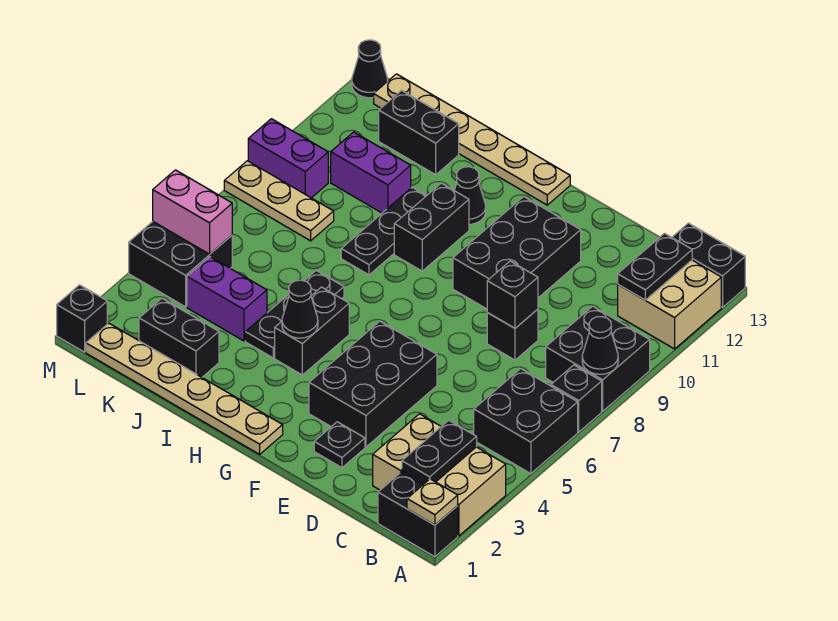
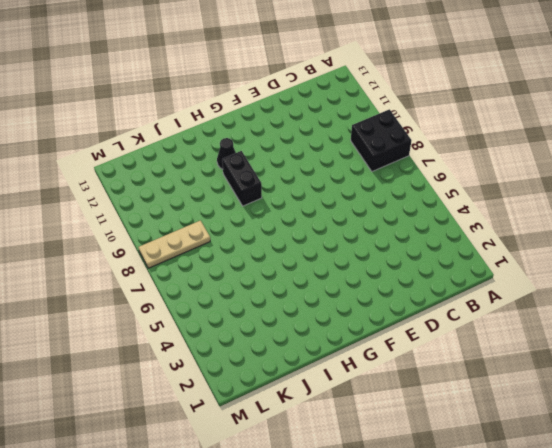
none -> black 1x2 brick [378,473,458,557]
none -> tan 2x3 brick [373,414,506,536]
none -> black 2x2 brick [474,369,578,474]
none -> black 1x1 brick [551,365,602,432]

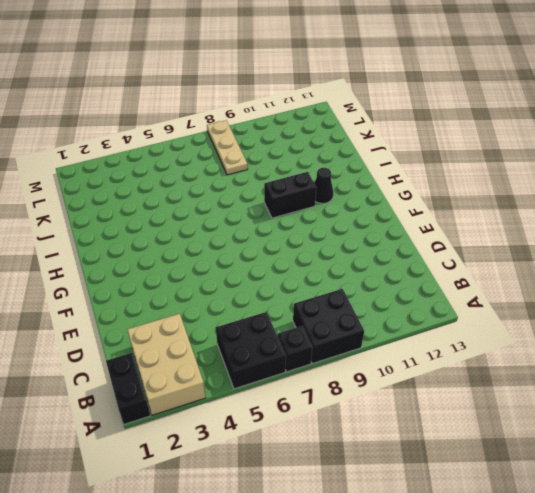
none -> tan 2x2 brick [618,260,721,349]
none -> black 1x2 brick [672,223,745,307]
none -> black 1x1 brick [487,309,538,360]
none -> black 1x1 plate [314,422,365,468]

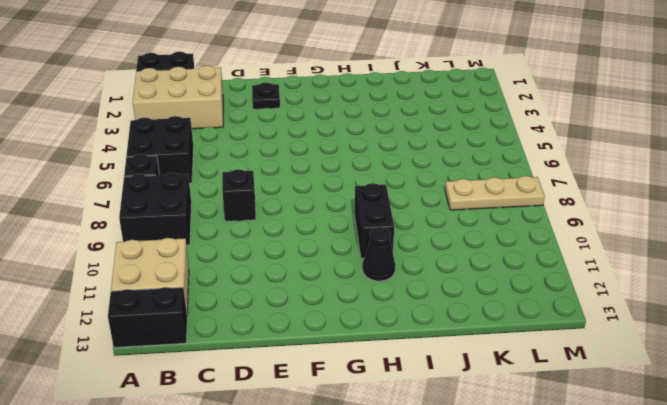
none -> black 2x3 brick [309,321,437,447]
none -> black 2x3 brick [453,197,581,309]
none -> tan 1x6 plate [86,323,283,454]
none -> tan 1x6 plate [374,74,570,205]

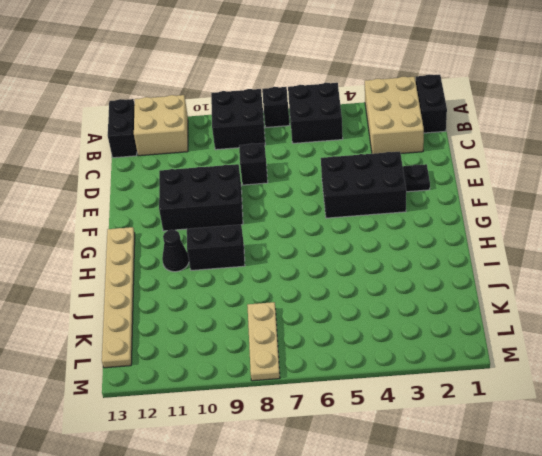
none -> tan 1x6 plate [86,323,283,454]
none -> black 1x2 brick [275,287,349,375]
none -> black 1x3 plate [245,271,344,358]
none -> black 1x3 plate [341,188,426,275]

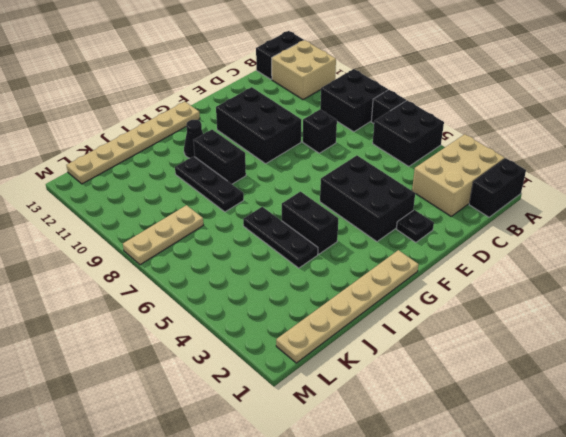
none -> black 1x2 brick [139,298,219,377]
none -> purple 1x2 brick [187,257,267,341]
none -> purple 1x2 brick [331,132,411,213]
none -> black 1x2 brick [379,91,459,175]

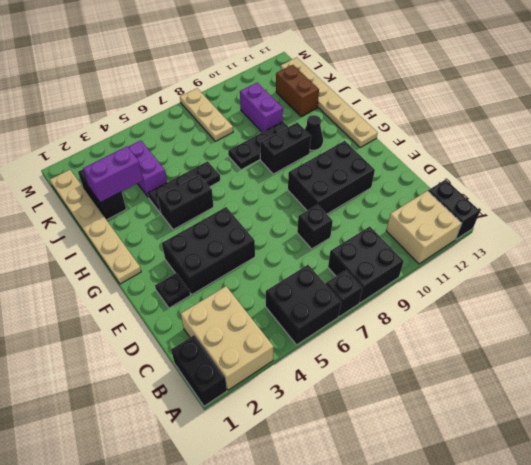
purple 1x2 brick [83,147,143,203] -> purple 1x2 brick turned to [248,119,328,198]
brown 1x2 brick [276,65,319,117] -> black 1x2 brick [379,91,459,175]
none -> black 2x2 brick [129,222,232,307]
none -> black 1x1 brick [57,285,107,352]
none -> black 1x1 cone [352,40,388,98]
none -> tan 1x1 plate [407,479,458,525]

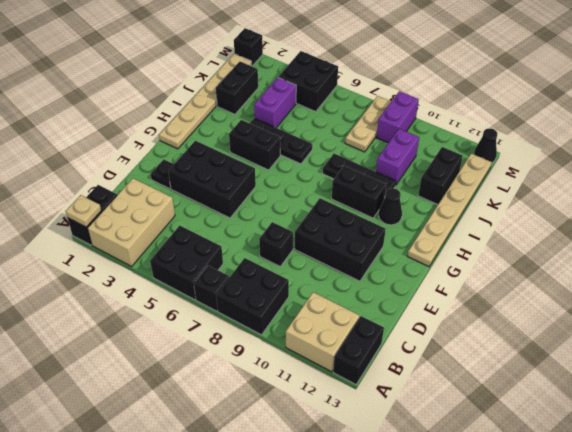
none -> black 1x1 cone [582,317,618,374]
none -> black 1x2 plate [402,420,477,484]
none -> black 1x2 plate [618,233,692,300]
none -> black 1x1 brick [487,261,538,328]

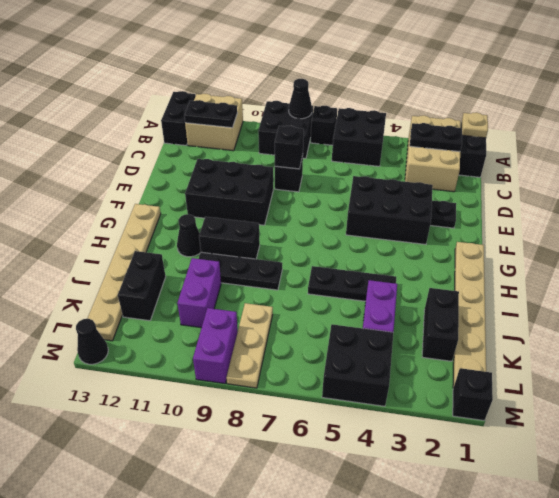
none -> black 1x2 brick [275,287,349,375]
none -> black 1x1 cone [282,280,318,338]
none -> pink 1x2 brick [153,170,232,254]

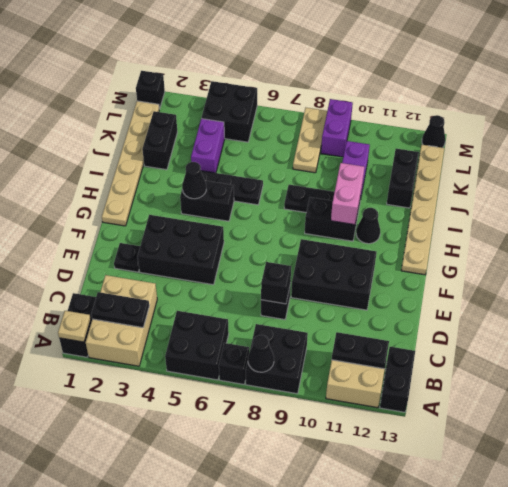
pink 1x2 brick [331,163,364,225] -> pink 1x2 brick moved to [153,170,232,254]

